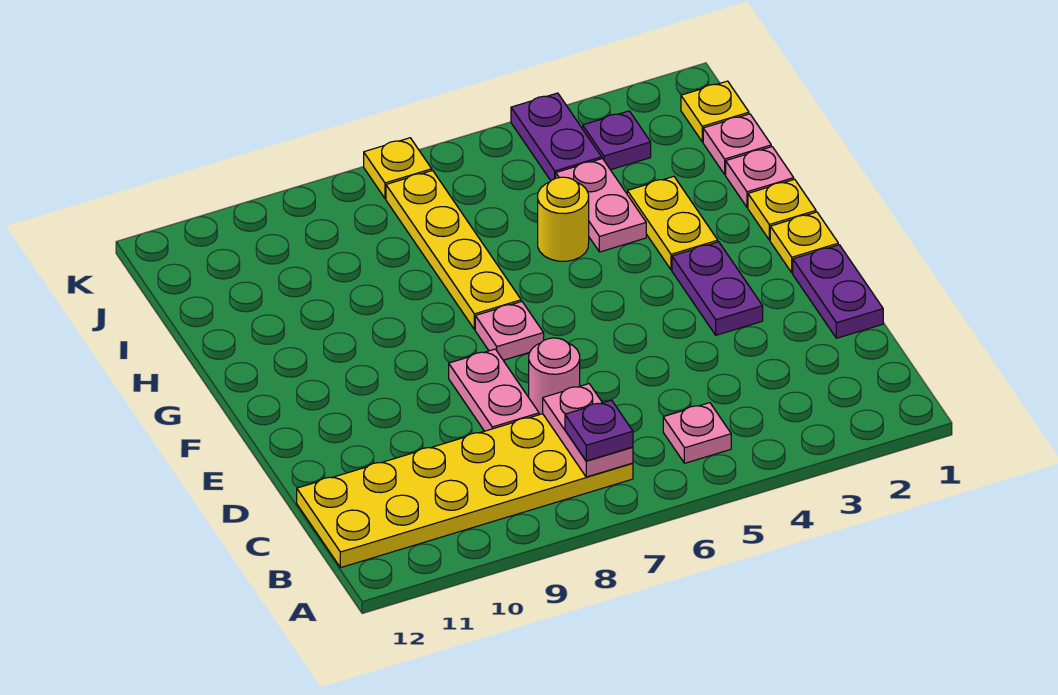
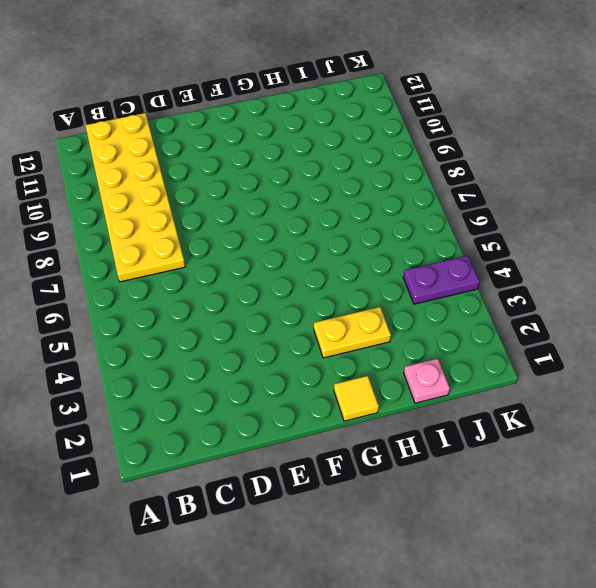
yellow 1x1 tile [334,376,379,421] -> yellow 1x1 plate [748,179,816,240]
none -> pink 1x1 plate [663,403,731,463]
none -> purple 1x2 plate [793,245,883,338]
none -> pink 1x1 round brick [529,338,580,415]

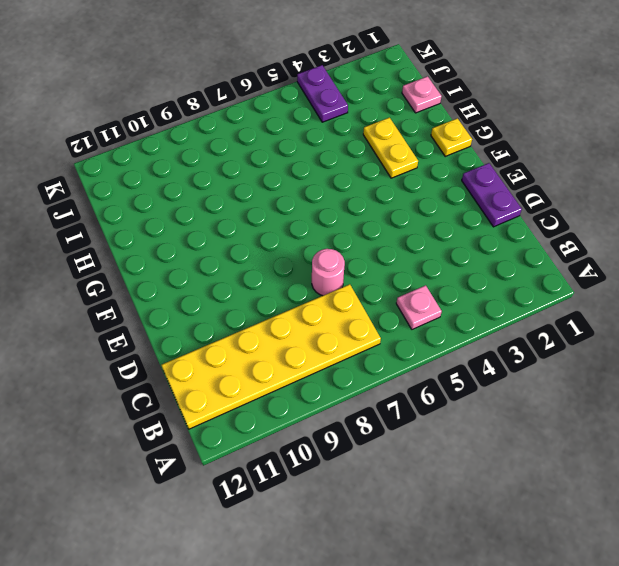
none -> pink 1x2 plate [449,349,539,431]
none -> purple 1x2 plate [672,242,763,335]
none -> yellow 1x1 plate [770,212,838,273]

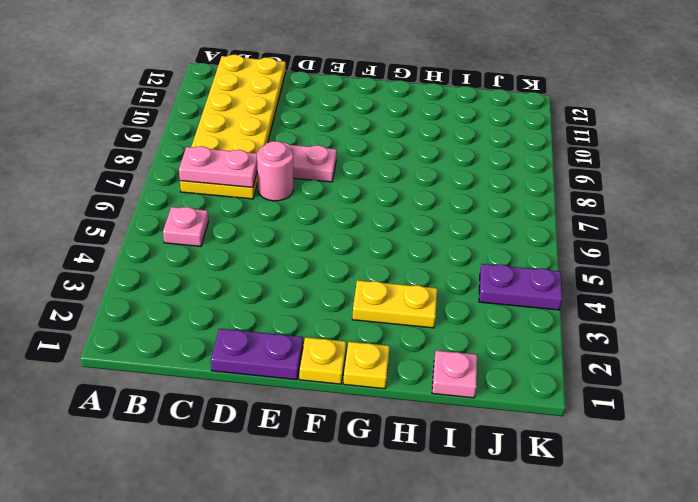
none -> purple 1x2 plate [672,242,763,335]
none -> pink 1x1 plate [475,302,544,360]
none -> yellow 1x4 plate [386,170,521,329]

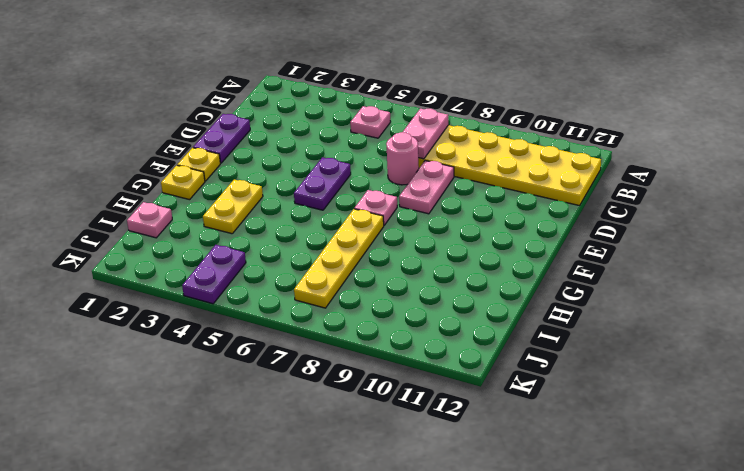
purple 1x2 plate [294,157,351,210] -> purple 1x2 plate moved to [672,242,763,335]
none -> pink 1x1 plate [726,147,794,207]
none -> pink 1x2 plate [556,159,646,252]
none -> yellow 1x1 round brick [538,177,589,261]

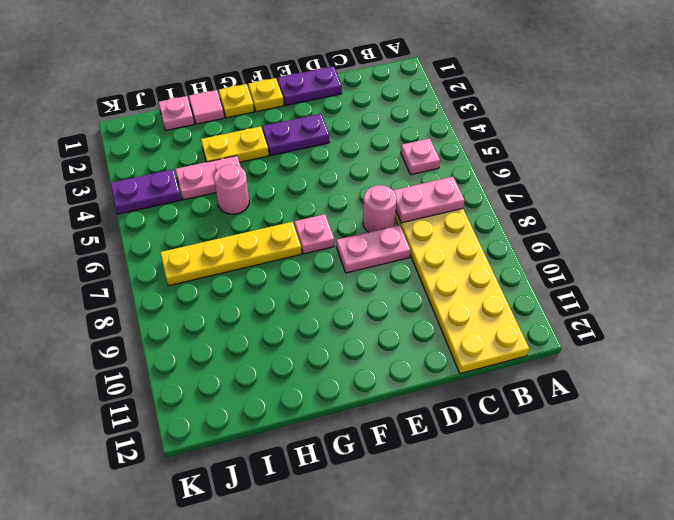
pink 1x1 tile [189,90,224,124] -> pink 1x1 plate [726,147,794,207]
pink 1x1 round brick [214,165,249,214] -> yellow 1x1 round brick [538,177,589,261]
none -> yellow 1x1 plate [681,81,749,142]
none -> purple 1x1 plate [583,111,651,170]
none -> yellow 1x1 plate [364,138,432,198]

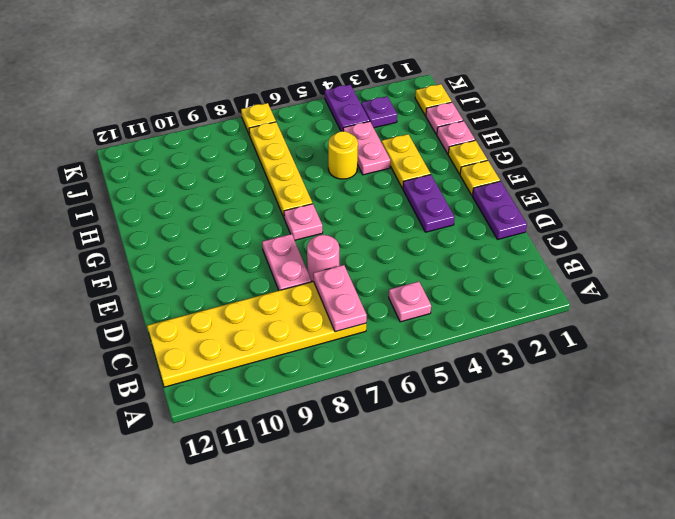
none -> purple 1x1 plate [565,400,633,461]

